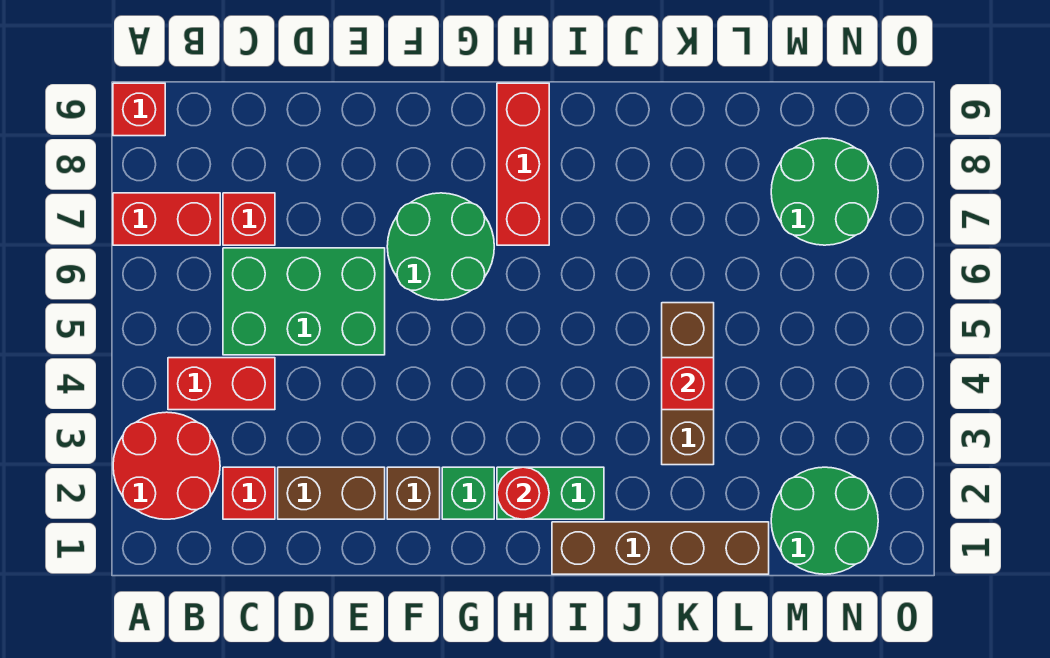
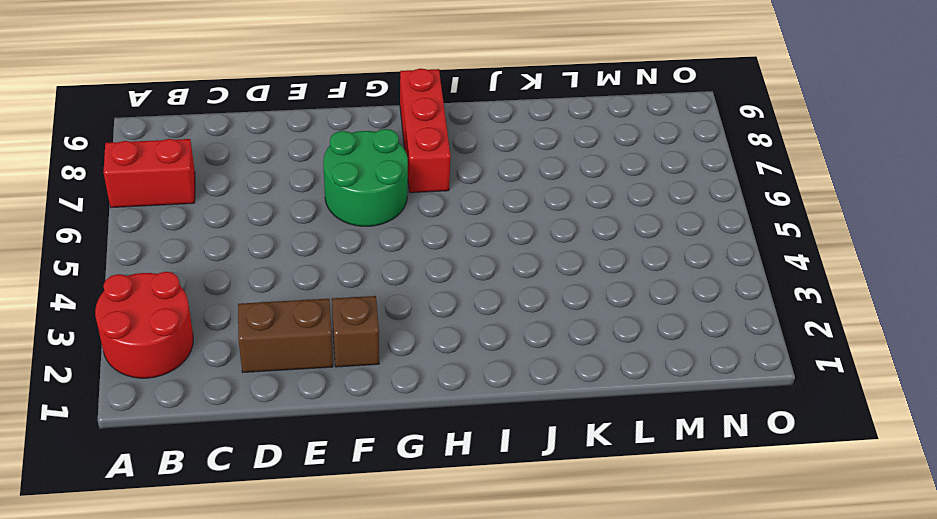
none -> red 1x1 brick [113,83,165,136]
none -> red 1x2 brick [168,358,275,410]
none -> red 1x1 brick [223,467,275,519]

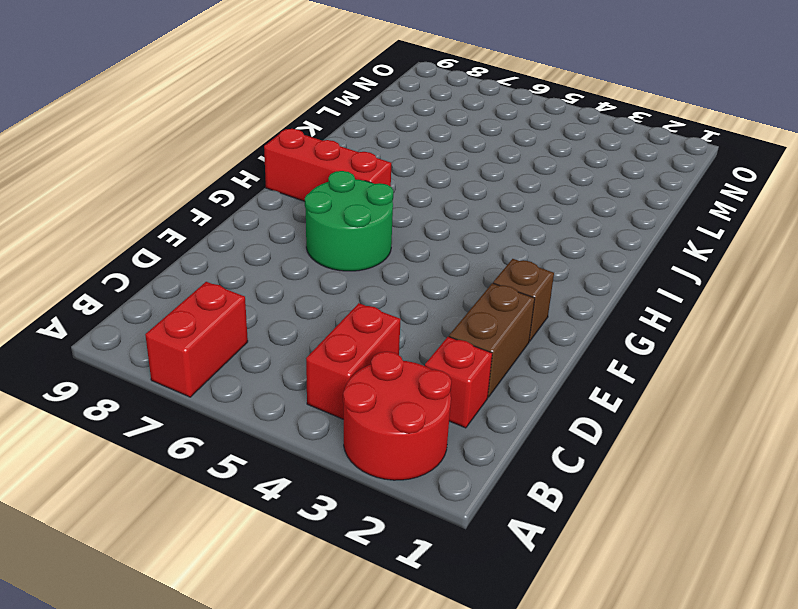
none -> red 1x1 brick [113,83,165,136]
none -> green 2x3 brick [223,248,385,355]
none -> red 1x1 brick [223,193,275,245]

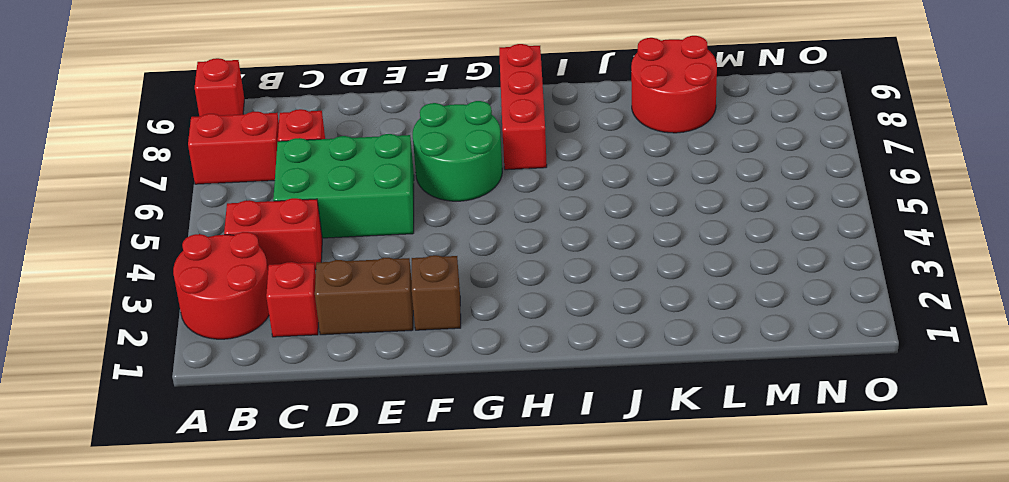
red 2x2 round brick [631,36,717,133] -> none
none -> green 1x1 brick [442,467,494,519]
none -> green 1x2 brick [497,467,604,519]
none -> brown 1x4 brick [552,522,769,574]

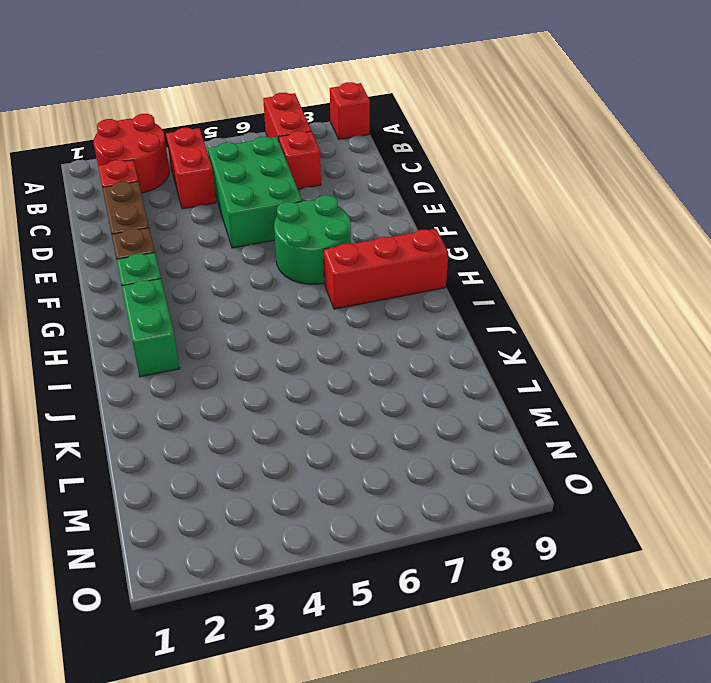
none -> brown 1x4 brick [552,522,769,574]
none -> brown 1x3 brick [662,303,714,465]
none -> green 2x2 round brick [771,467,878,574]

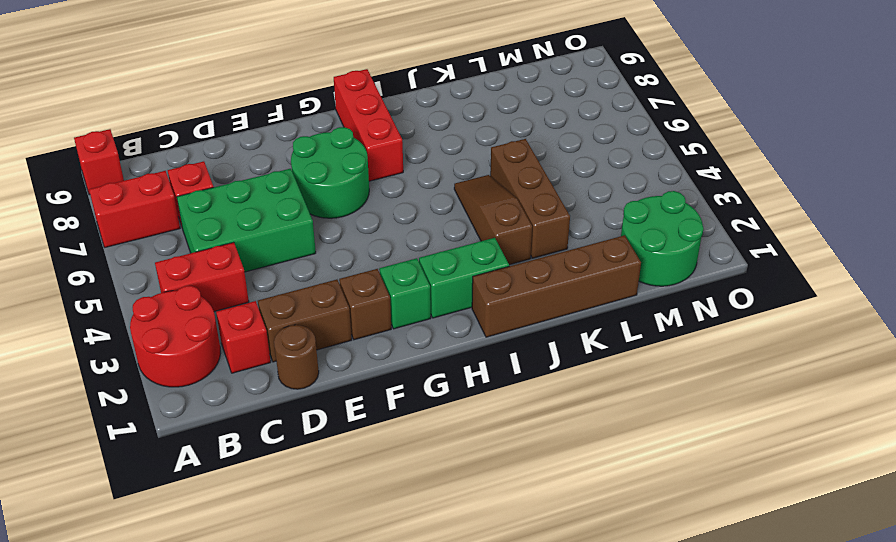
brown 1x1 round brick [274,325,319,389] -> none
brown 1x3 slope [454,175,532,265] -> none
none -> green 2x2 round brick [771,138,878,245]
none -> red 1x1 round brick [497,467,549,519]
none -> red 1x1 brick [662,358,714,410]

